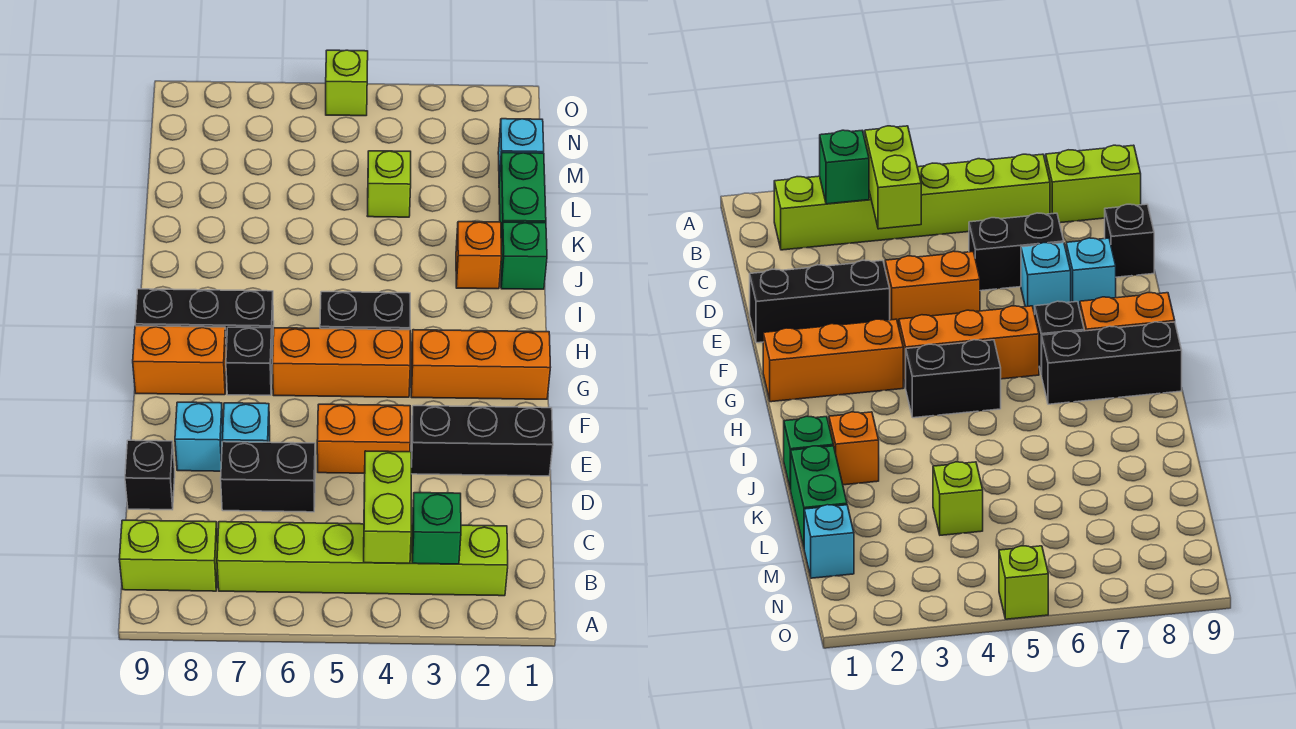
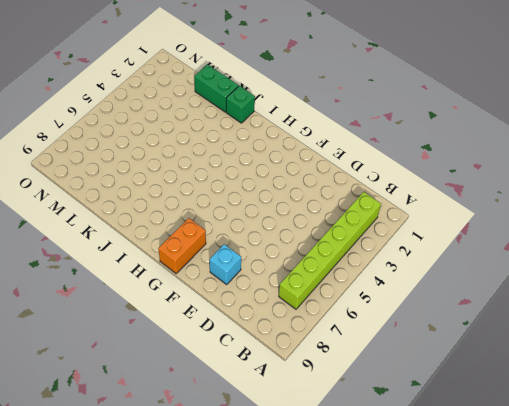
none -> lime 1x2 brick [120,520,218,591]
none -> black 1x2 brick [221,442,315,512]
none -> black 1x1 brick [125,440,175,510]

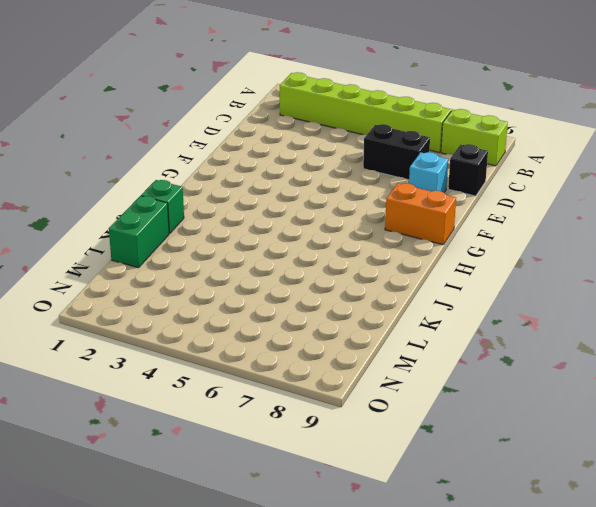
none -> black 1x3 brick [411,406,553,476]
none -> orange 1x2 brick [317,404,410,473]
none -> cyan 1x1 brick [222,403,270,442]

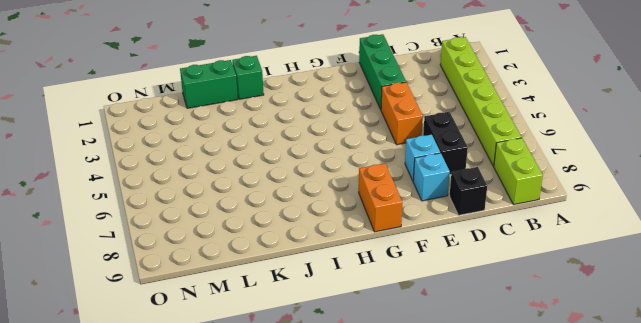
green 1x3 brick [359,34,406,109] -> black 1x3 brick [411,406,553,476]
none -> orange 1x3 brick [411,330,551,399]
none -> orange 1x3 brick [273,328,410,397]
none -> black 1x1 brick [226,327,272,395]

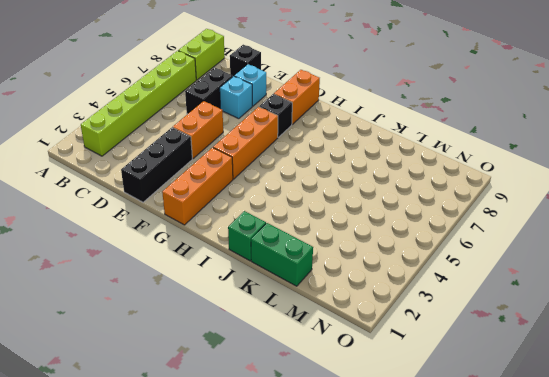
none -> black 1x2 brick [320,292,410,330]
none -> black 1x3 brick [135,289,274,354]
none -> orange 1x1 brick [456,222,502,289]

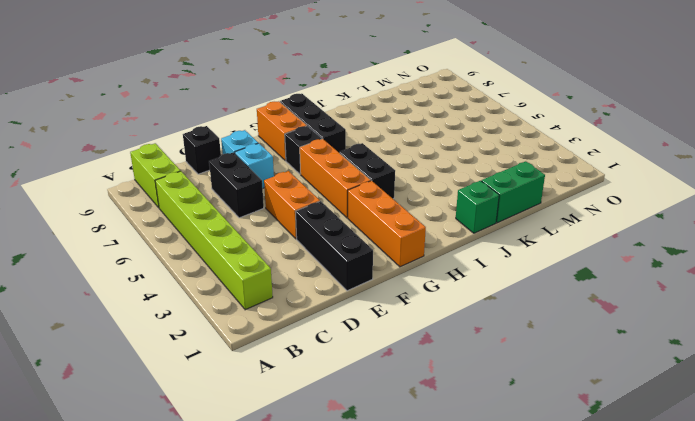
none -> orange 1x1 brick [456,222,502,289]
none -> lime 1x1 brick [368,151,411,217]
none -> cyan 1x1 brick [498,119,544,181]

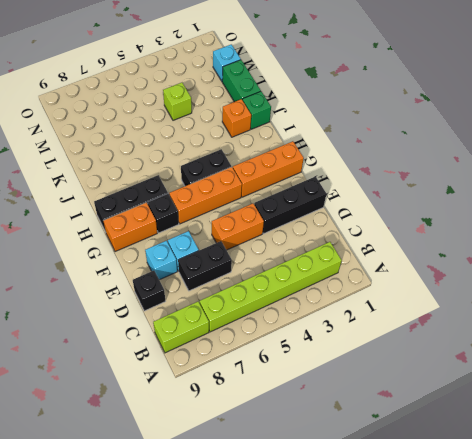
none -> lime 1x1 brick [326,50,368,116]
none -> green 1x1 brick [412,493,461,564]
none -> lime 1x2 brick [364,451,411,563]

